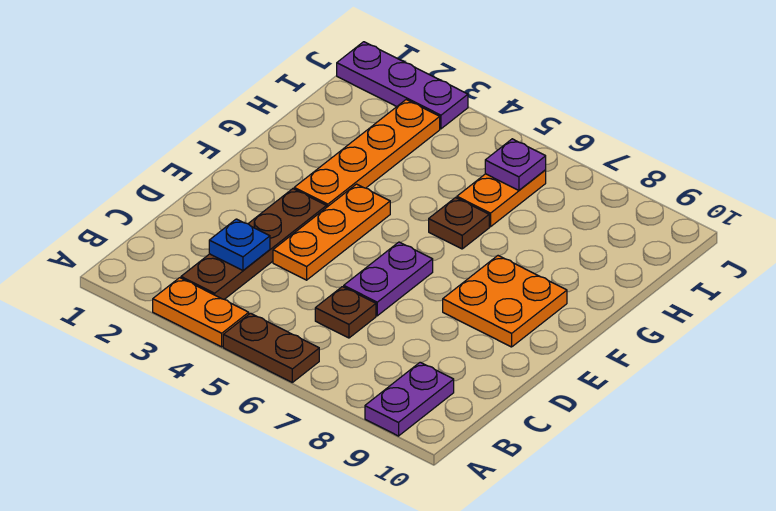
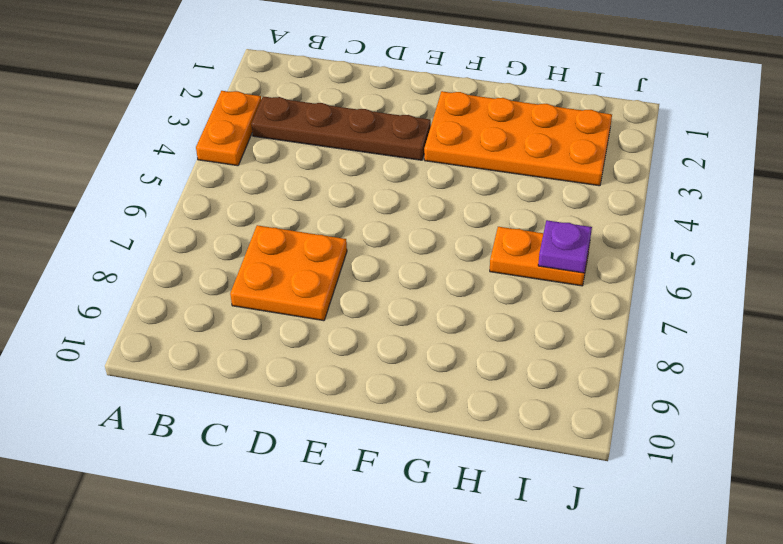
orange 2x2 plate [230,225,347,321] -> orange 2x2 plate moved to [443,256,567,347]
orange 2x4 plate [424,91,612,186] -> orange 1x4 plate [294,100,440,207]
none -> brown 1x2 plate [223,313,319,382]
none -> purple 1x2 plate [365,362,454,436]
none -> brown 1x1 plate [315,287,376,338]

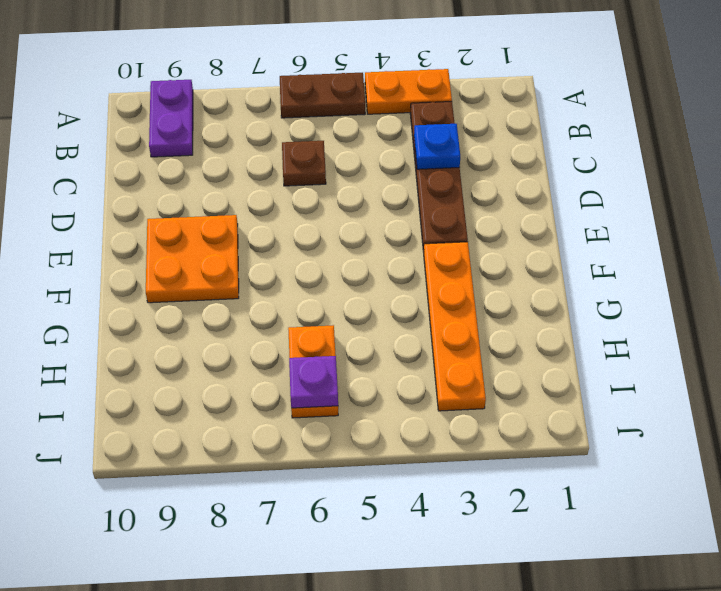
none -> orange 1x3 plate [273,184,390,280]
none -> purple 1x2 plate [344,242,433,316]
none -> brown 1x1 plate [429,198,489,249]

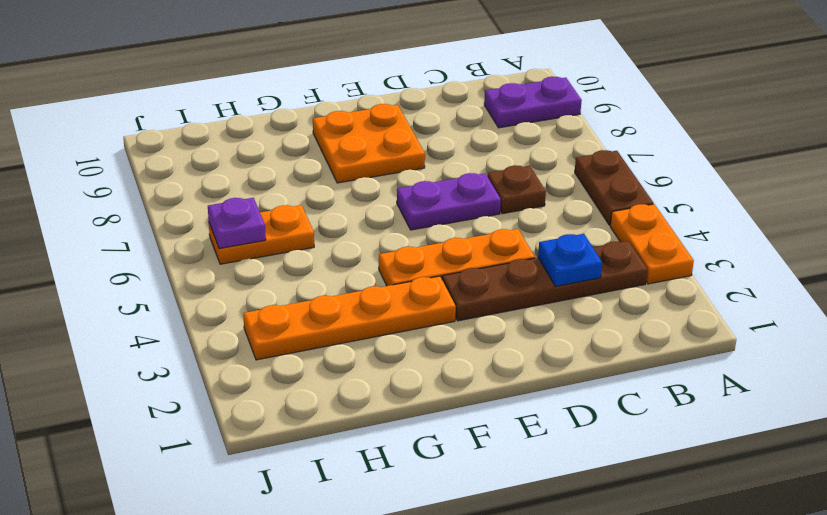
none -> brown 1x1 plate [429,198,489,249]
none -> purple 1x3 plate [337,42,468,129]

